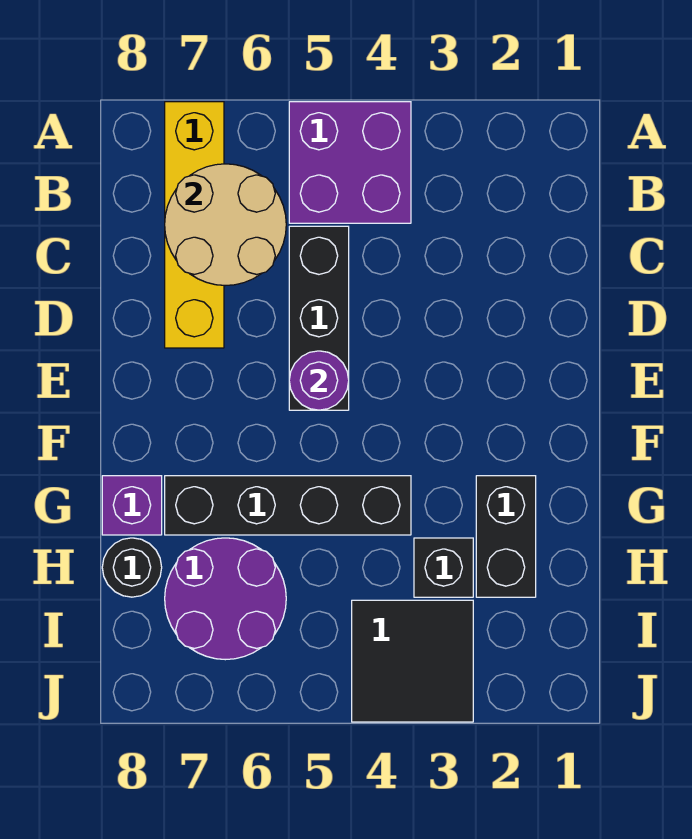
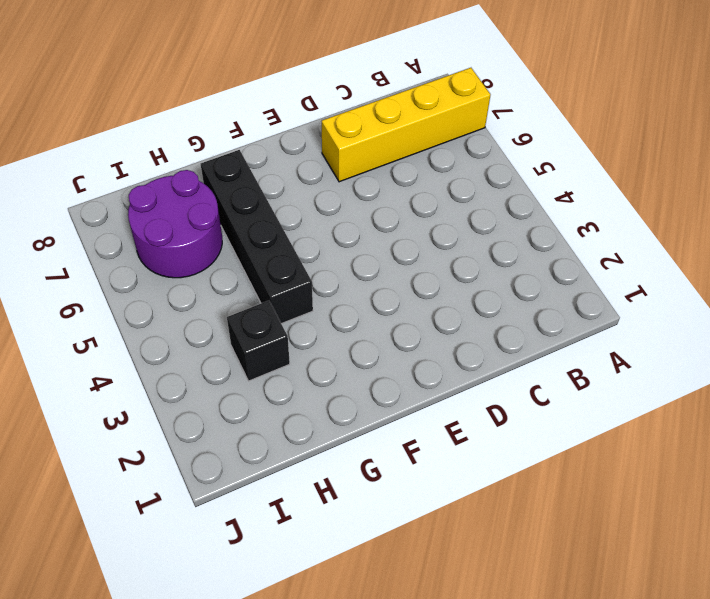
none -> purple 2x2 brick [289,102,411,223]
none -> black 1x3 brick [289,226,349,410]
none -> black 1x2 brick [476,476,536,597]

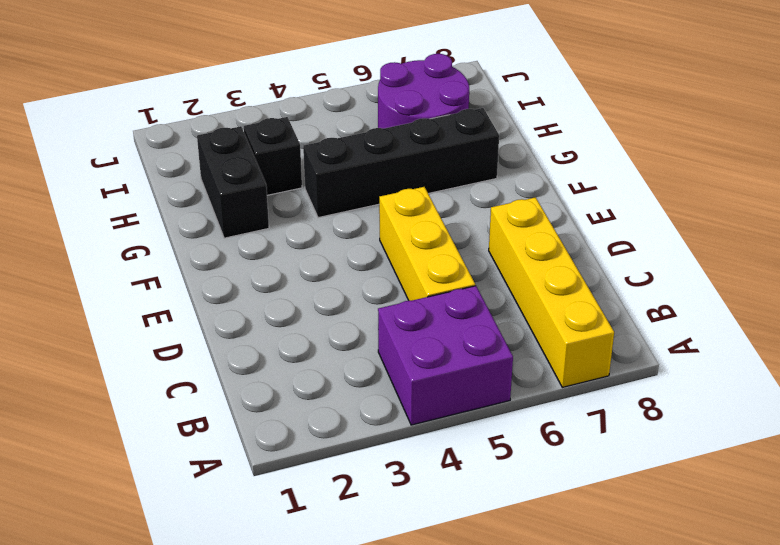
yellow 1x3 brick [379,187,475,301] -> black 1x3 brick [289,226,349,410]
none -> purple 1x1 brick [102,476,162,535]
none -> black 1x1 round brick [102,538,162,597]
none -> black 2x2 tile [352,600,473,722]

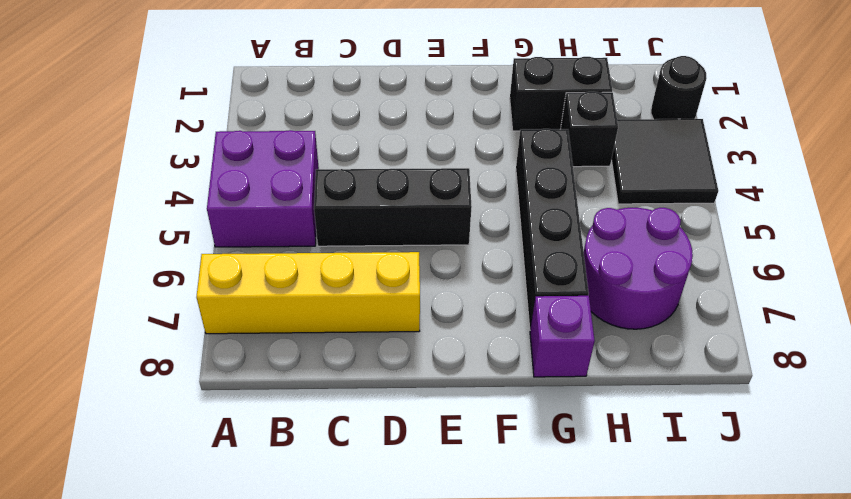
black 1x1 round brick [651,56,707,119] -> black 1x1 round brick moved to [102,538,162,597]
none -> tan 2x2 round brick [165,164,286,285]
none -> purple 1x1 round brick [289,351,349,410]

